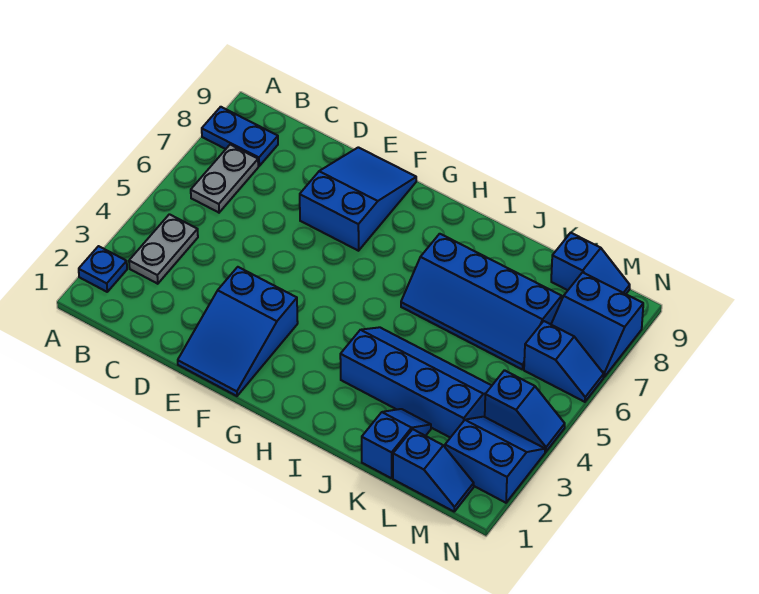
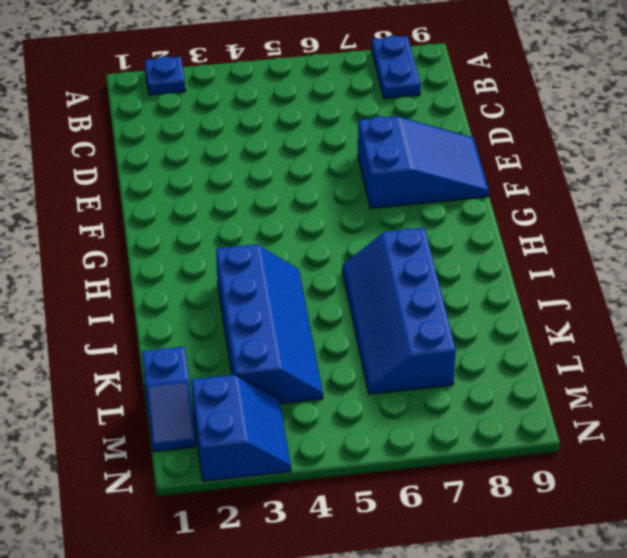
none -> grey 1x2 plate [129,214,198,284]
none -> grey 1x2 plate [191,145,258,213]
none -> blue 2x3 slope [178,267,298,396]

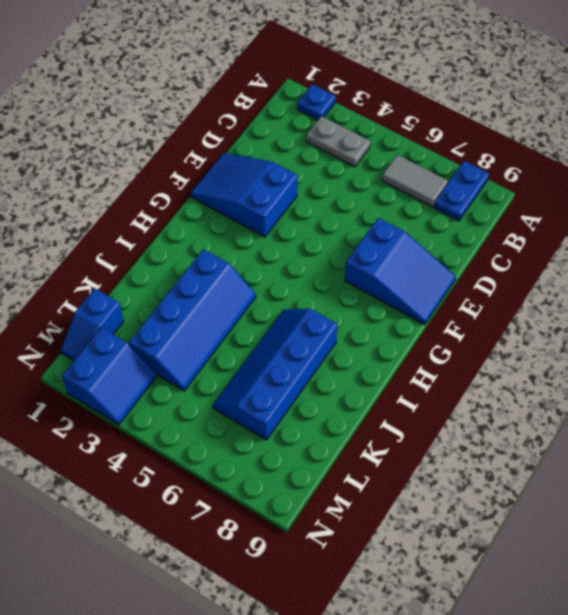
grey 1x2 tile [382,155,448,207] -> grey 1x2 plate [191,145,258,213]
none -> blue 1x2 slope [362,409,431,478]
none -> blue 1x2 slope [551,233,630,294]
none -> blue 1x2 slope [485,370,565,452]

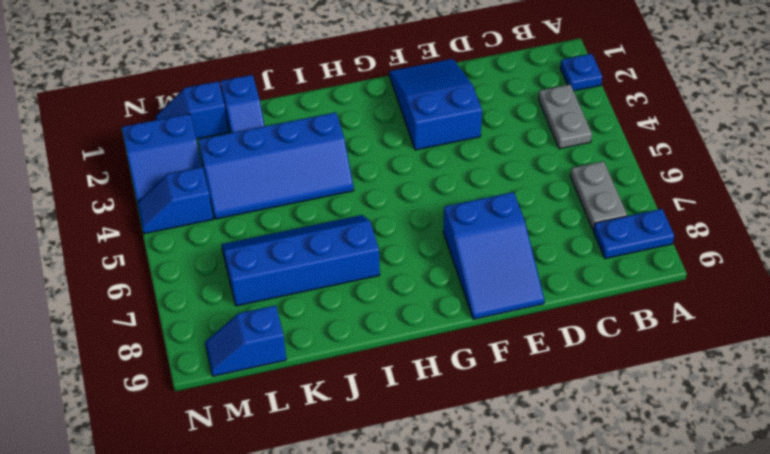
none -> blue 1x2 slope [524,321,604,402]
none -> blue 2x2 slope [551,272,643,377]

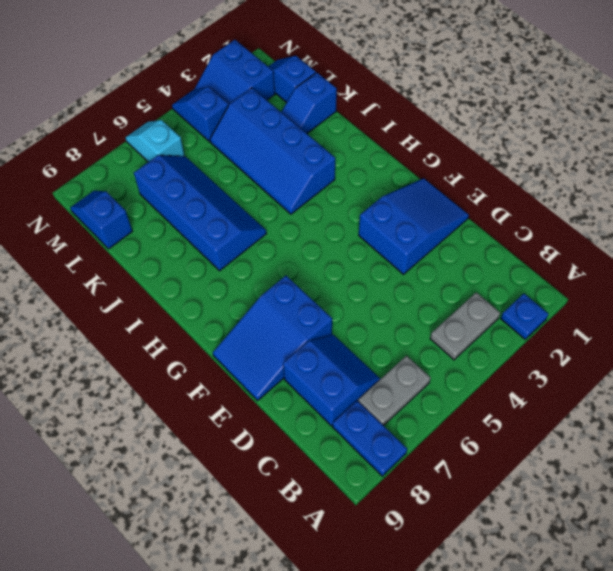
blue 2x2 slope [283,335,380,426] -> blue 2x2 slope moved to [551,272,643,377]
cyan 1x2 slope [125,120,185,162] -> blue 1x2 slope [524,321,604,402]

